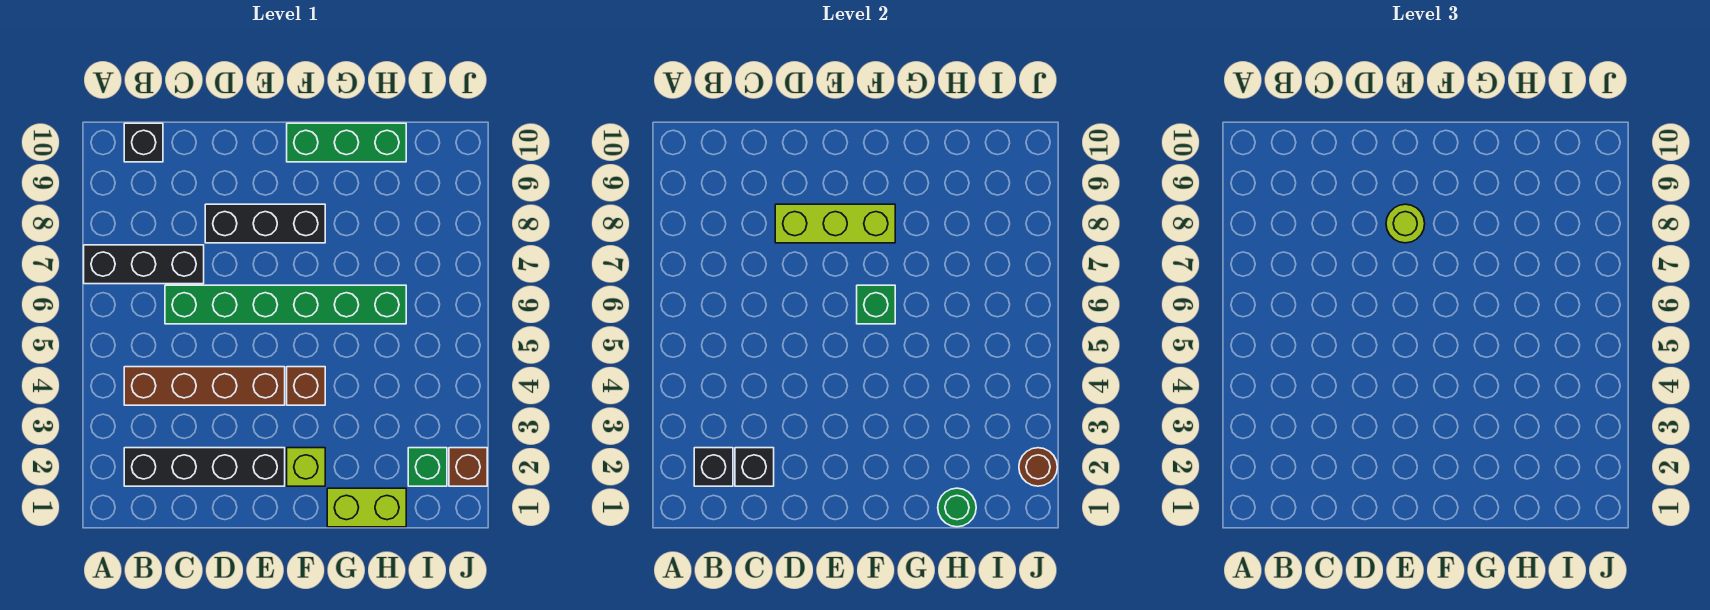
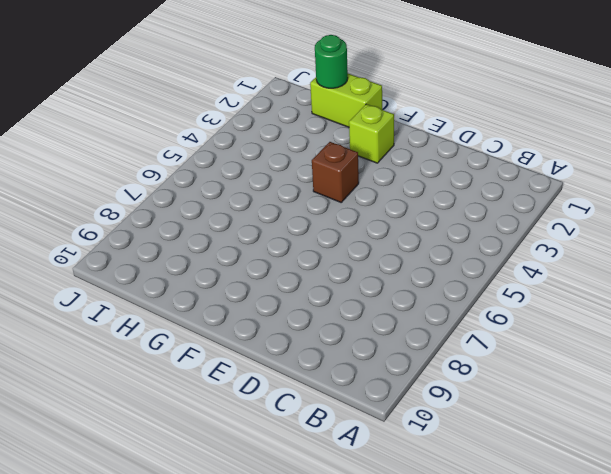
none -> black 1x3 brick [84,245,204,284]
none -> black 1x4 brick [124,448,285,486]
none -> brown 1x4 brick [124,367,285,405]

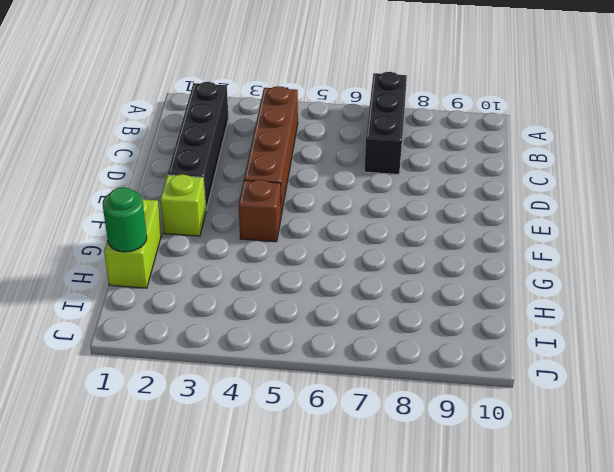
none -> black 1x1 brick [124,123,163,162]
none -> green 1x6 brick [165,285,406,324]
none -> black 1x3 brick [205,204,325,243]

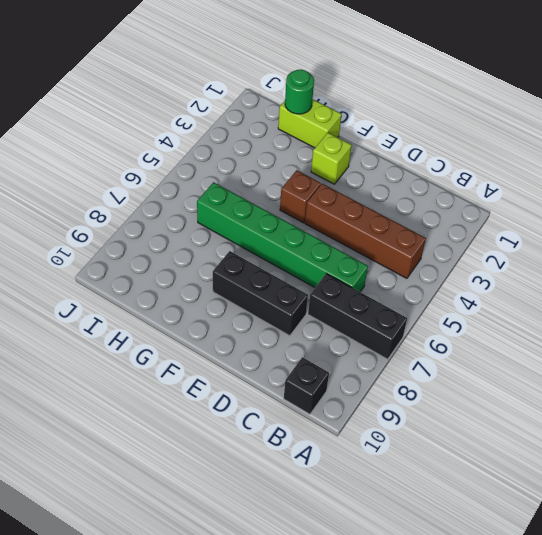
none -> black 1x4 brick [124,448,285,486]
none -> green 1x3 brick [287,123,406,162]
none -> green 1x1 brick [408,448,447,486]

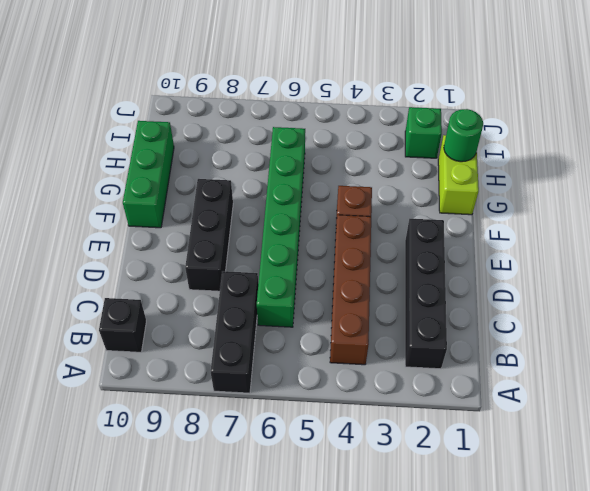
none -> lime 1x1 brick [287,448,325,486]
none -> brown 1x1 brick [449,448,487,486]
none -> black 1x1 brick [694,448,733,486]

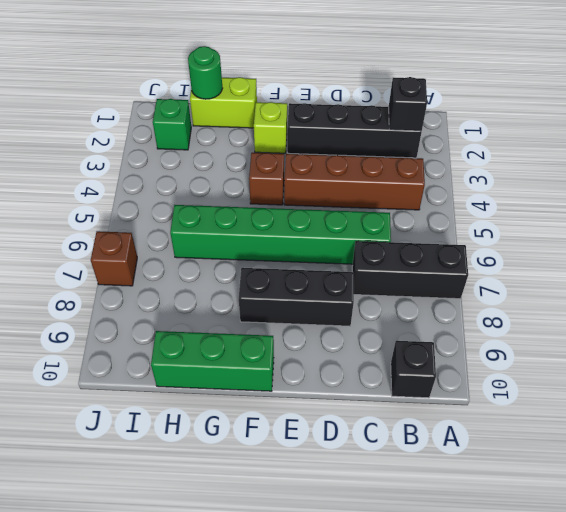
brown 1x1 brick [91,231,137,286] -> brown 1x1 brick moved to [449,448,487,486]
none -> black 1x1 brick [735,448,774,486]
none -> lime 1x3 brick [775,204,895,243]
none -> green 1x1 brick [857,285,895,324]

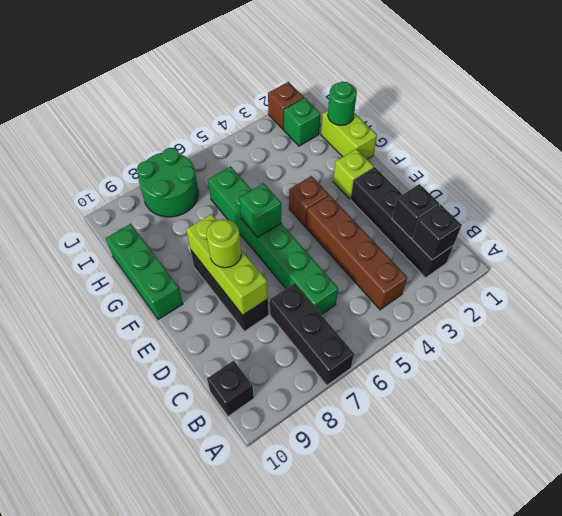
green 2x2 round brick [137,148,198,217] -> none
none -> brown 1x1 round brick [1019,448,1057,486]

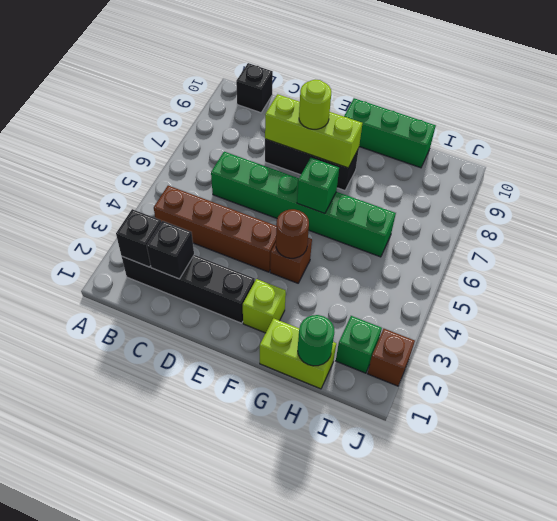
brown 1x1 round brick [276,209,309,258] -> brown 1x1 round brick moved to [1019,448,1057,486]
none -> black 1x3 brick [84,245,204,284]

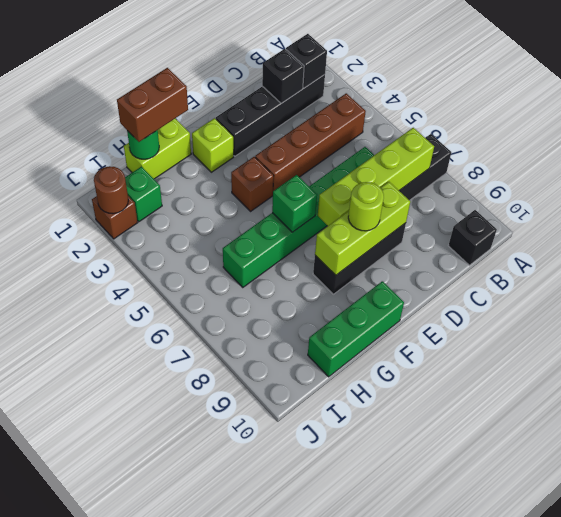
lime 1x4 brick [318,128,434,226] -> none
brown 1x2 brick [117,68,188,142] -> none

